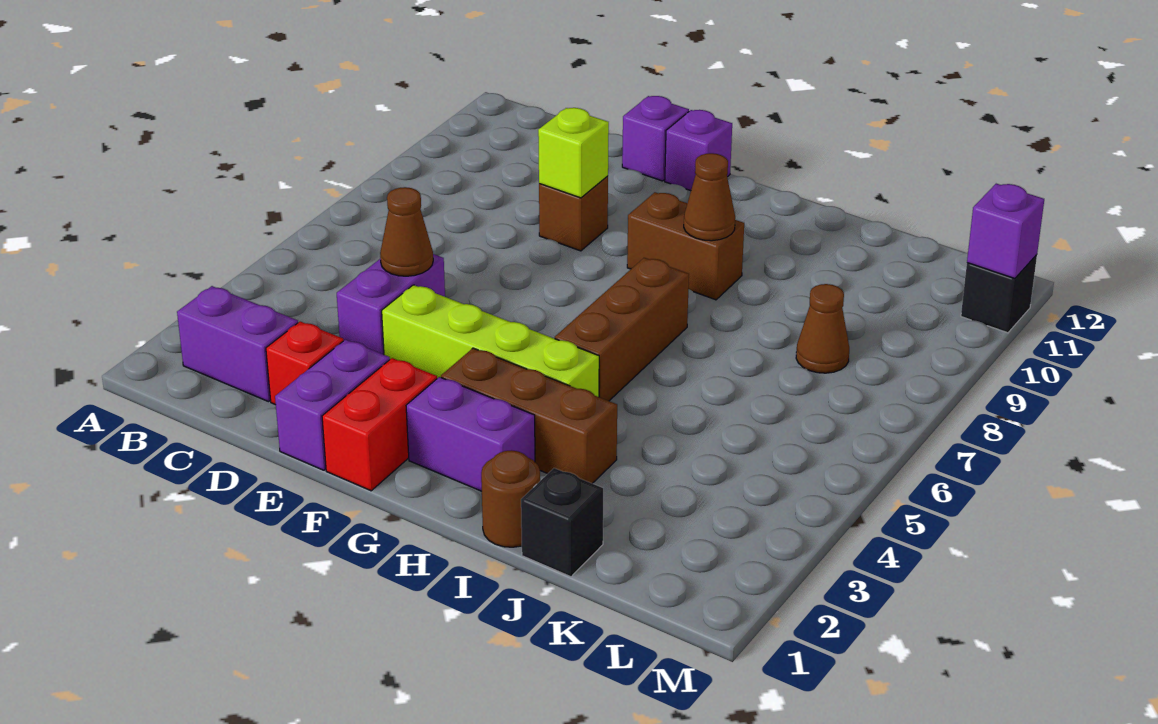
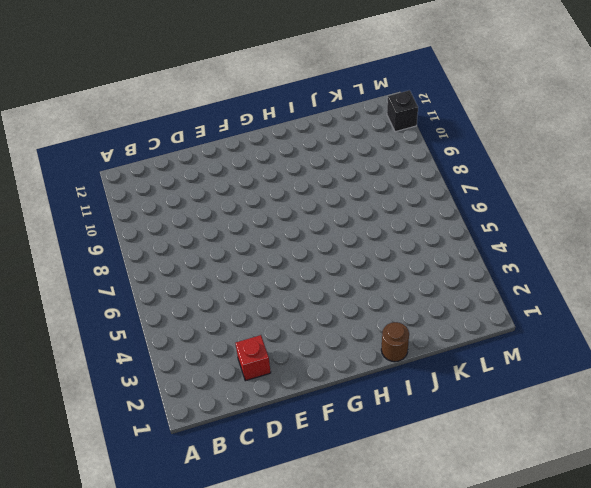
none -> purple 1x2 brick [177,286,298,402]
none -> purple 1x2 brick [337,254,445,355]
none -> purple 1x2 brick [275,340,390,470]

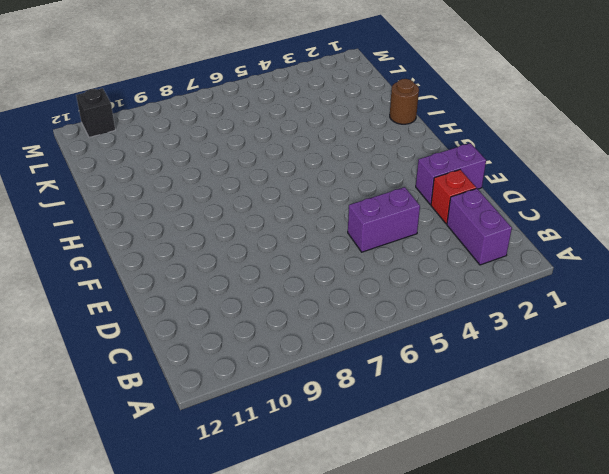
none -> lime 1x4 brick [382,285,599,397]
none -> brown 1x1 brick [539,176,608,251]
none -> purple 1x1 brick [622,96,689,181]

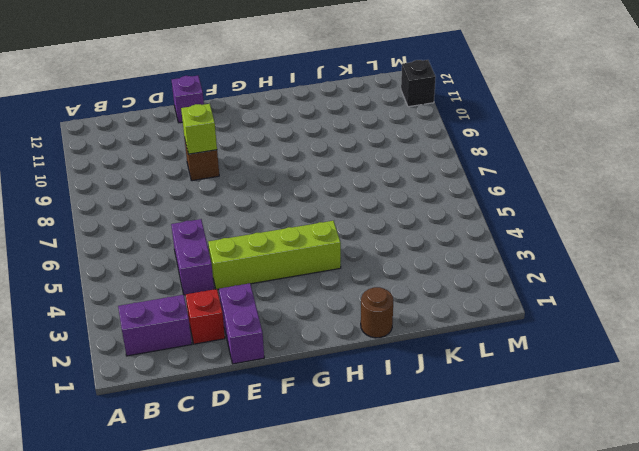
none -> red 1x2 brick [322,358,437,491]
none -> purple 1x1 brick [665,110,732,191]
none -> purple 1x2 brick [406,377,535,491]

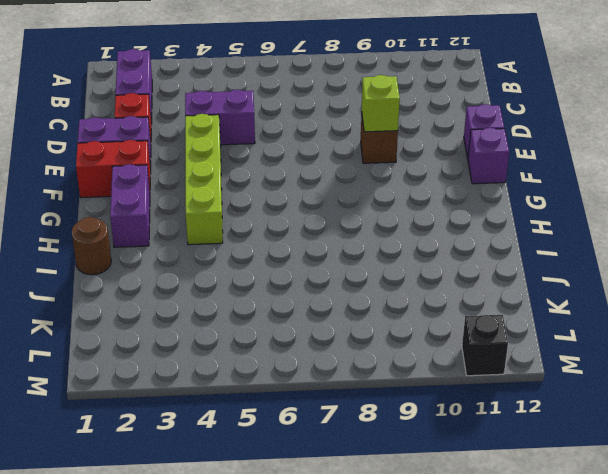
none -> brown 1x3 brick [441,348,617,483]
none -> brown 1x2 brick [627,192,744,300]
none -> brown 1x3 brick [555,258,689,401]

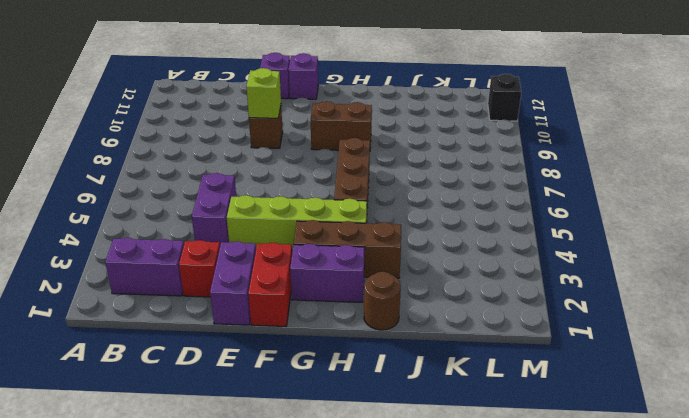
none -> black 1x1 brick [521,468,603,577]
none -> brown 1x1 cone [796,284,849,373]
none -> brown 1x1 cone [380,187,433,276]

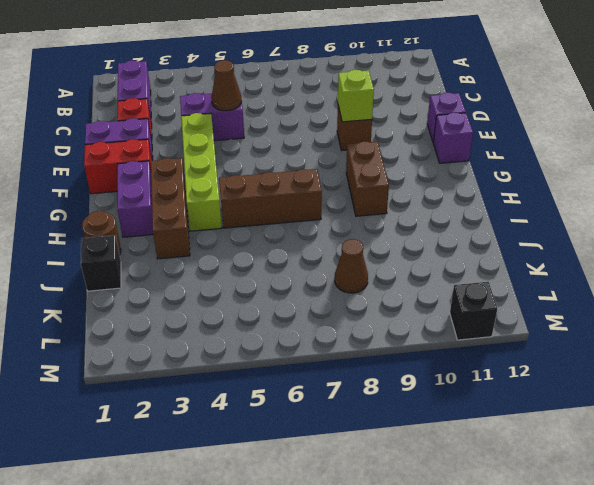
none -> brown 1x1 cone [684,153,735,241]
none -> purple 1x1 brick [967,184,1044,278]

